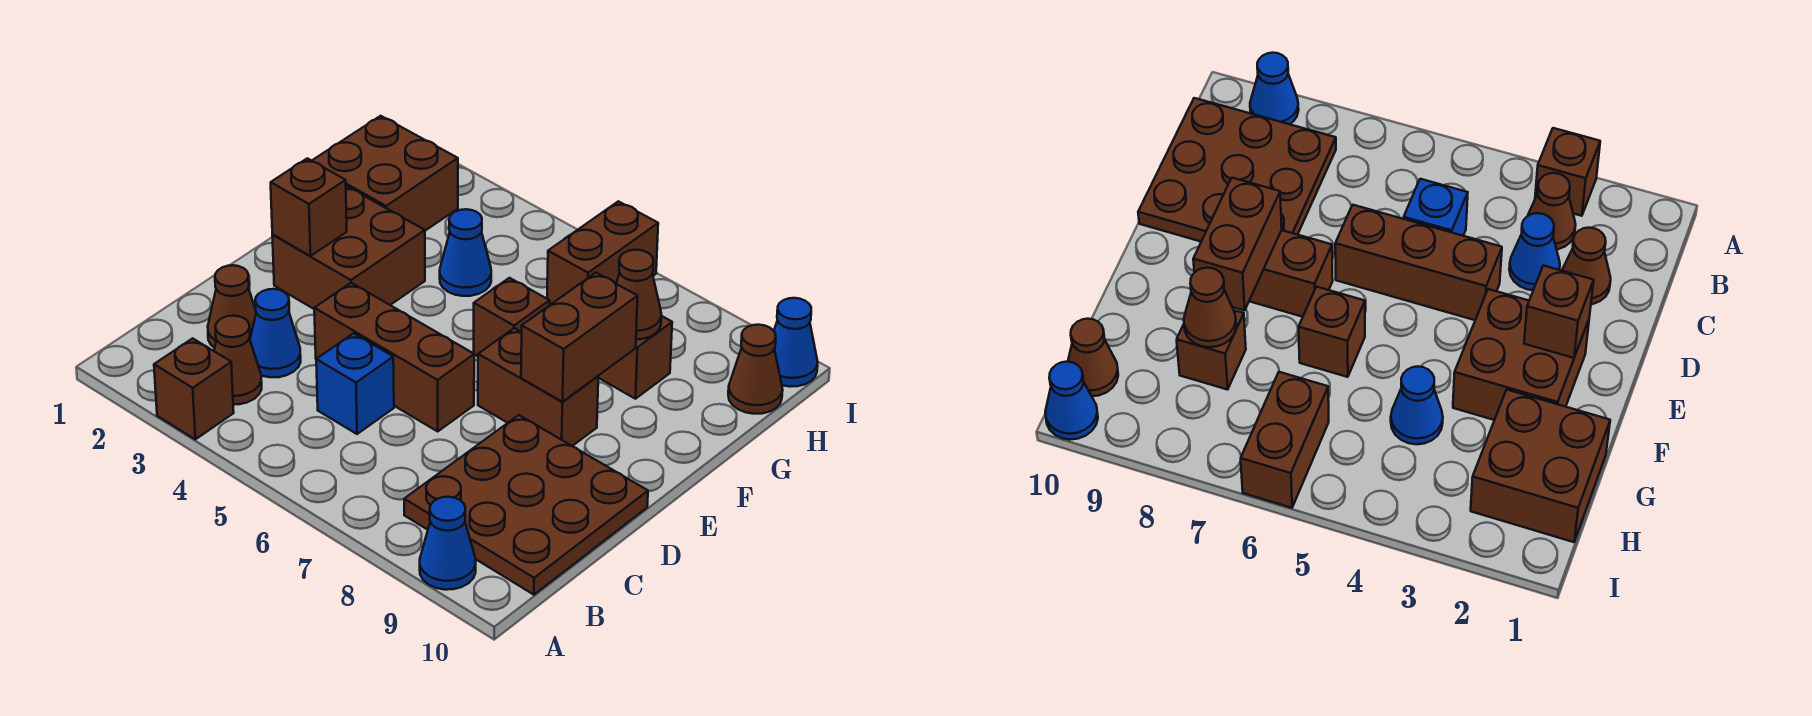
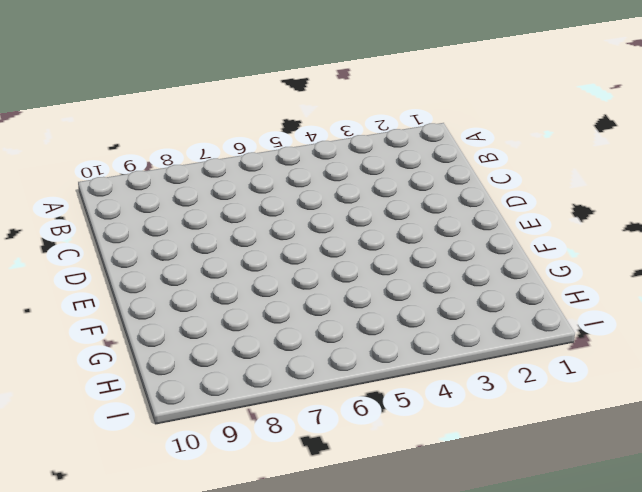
none -> brown 1x1 brick [154,338,234,439]
none -> blue 1x1 cone [420,497,476,590]
none -> brown 1x1 cone [214,316,262,405]

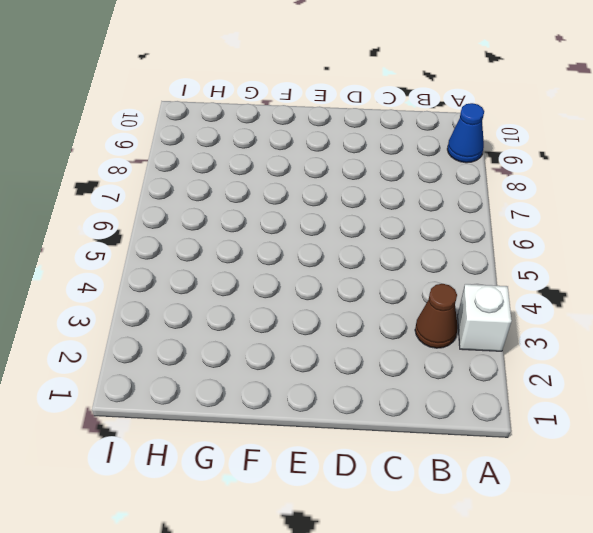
white 1x1 brick [458,284,512,351] -> brown 1x1 brick [154,338,234,439]
none -> brown 3x3 plate [404,415,648,595]
none -> brown 1x1 cone [208,265,256,348]
none -> blue 1x1 cone [250,289,301,377]

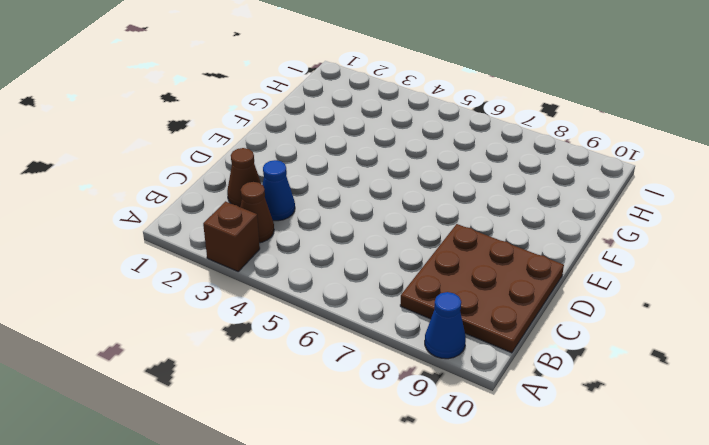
none -> blue 1x1 brick [316,333,394,434]
none -> brown 1x3 brick [314,283,474,431]
none -> brown 2x2 brick [272,186,425,309]

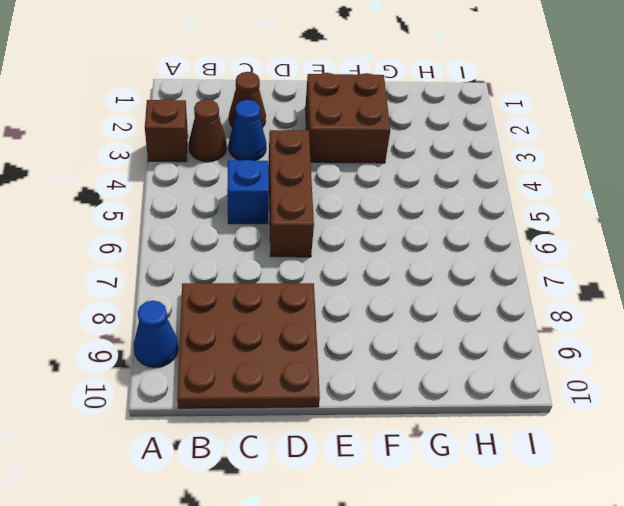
none -> brown 1x2 brick [478,328,598,446]
none -> brown 1x1 brick [474,278,550,356]
none -> brown 2x2 brick [312,116,458,231]

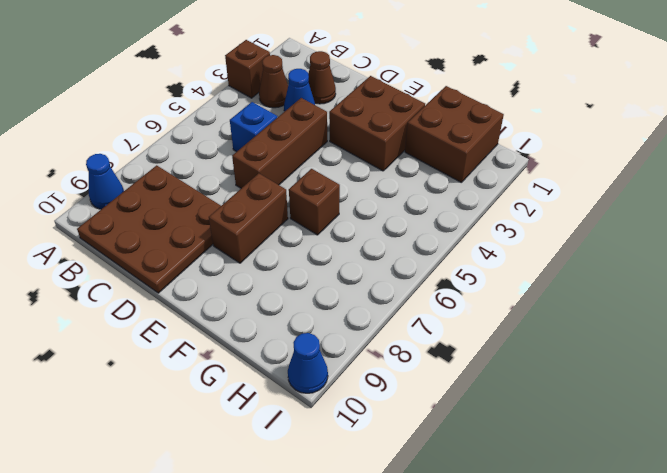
none -> blue 1x1 cone [440,209,491,296]
none -> brown 1x1 brick [598,316,672,399]
none -> brown 1x2 brick [547,201,658,304]

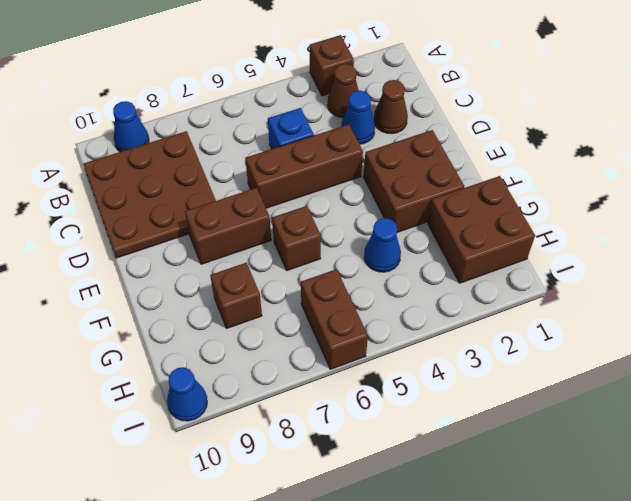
none -> brown 1x1 cone [728,325,783,414]
none -> brown 1x1 brick [271,158,347,256]
none -> brown 1x2 brick [521,273,638,402]

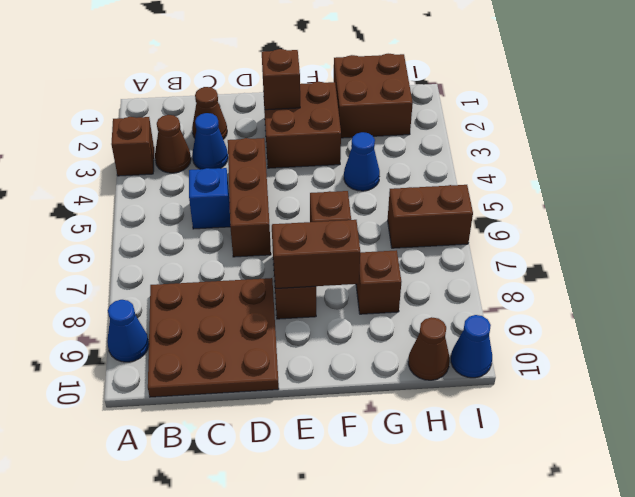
none -> brown 1x1 cone [616,250,662,340]

